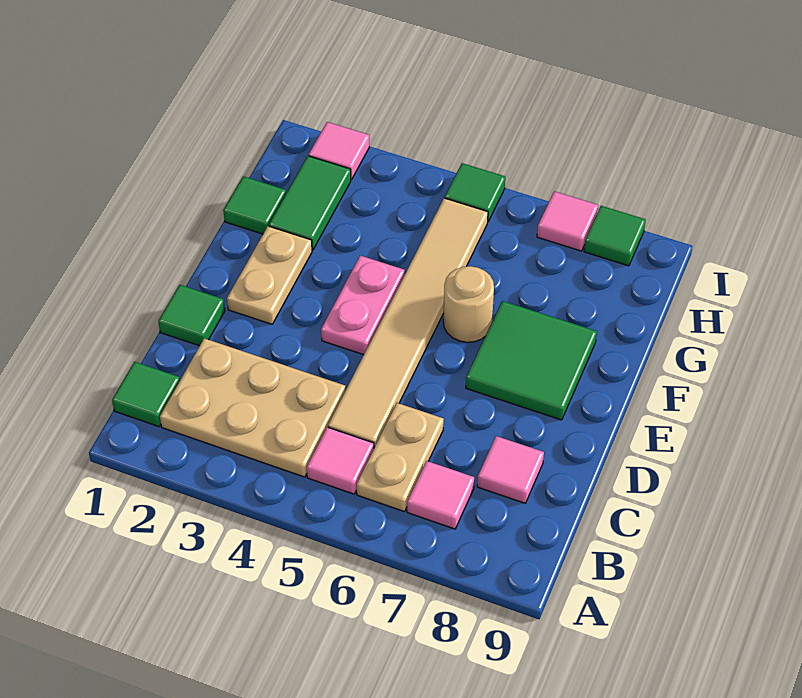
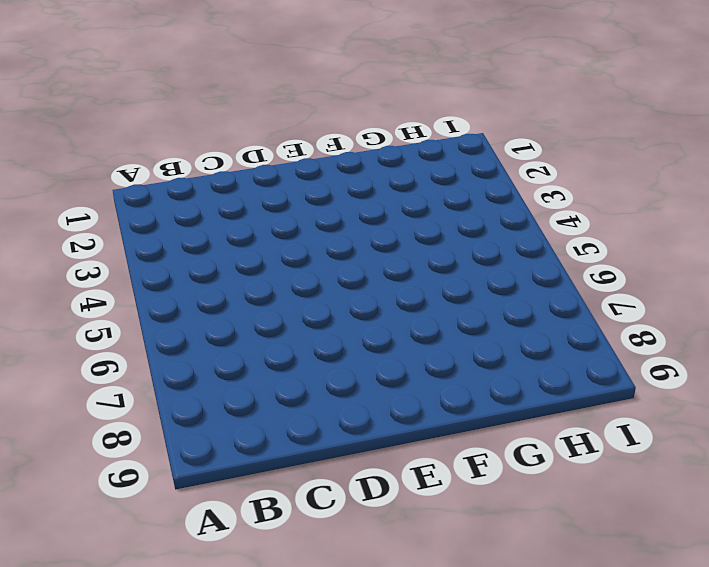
none -> green 1x1 tile [112,362,180,427]
none -> tan 2x3 plate [160,338,346,477]
none -> pink 1x1 tile [307,427,374,494]

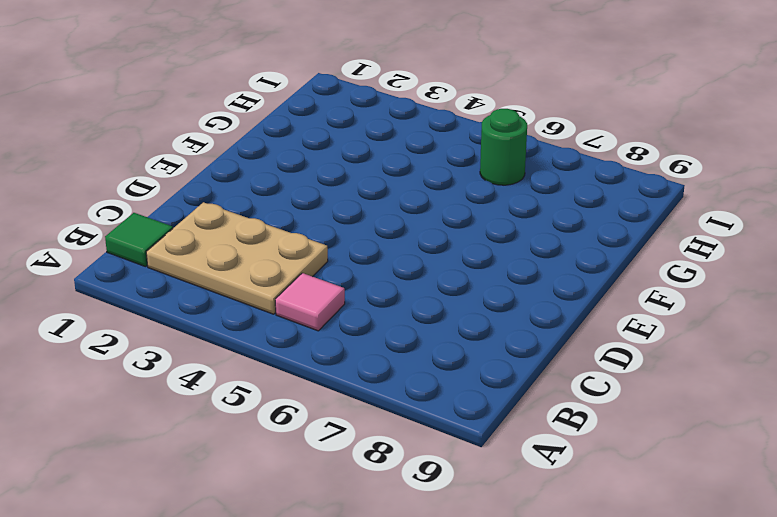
green 1x1 round brick [480,109,527,185] -> none
none -> tan 1x2 plate [357,403,444,512]
none -> pink 1x1 tile [407,461,474,529]
none -> tan 1x6 tile [328,198,488,448]

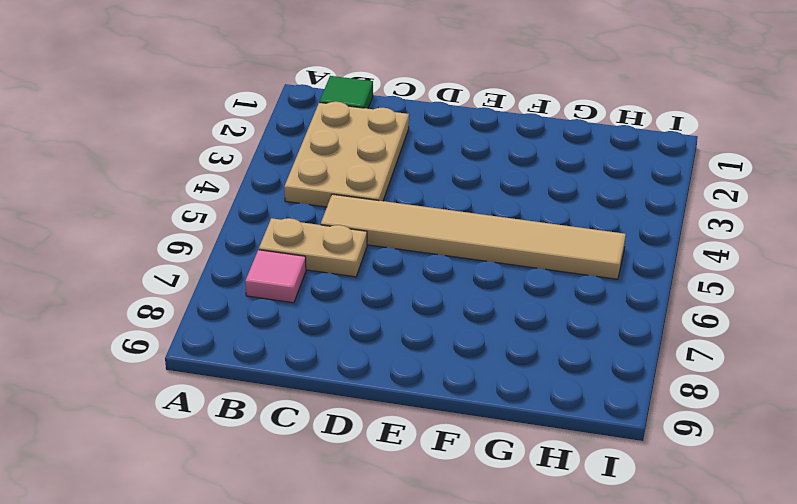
none -> pink 1x1 tile [307,427,374,494]
none -> pink 1x1 tile [477,436,544,503]
none -> green 1x1 tile [158,285,225,346]

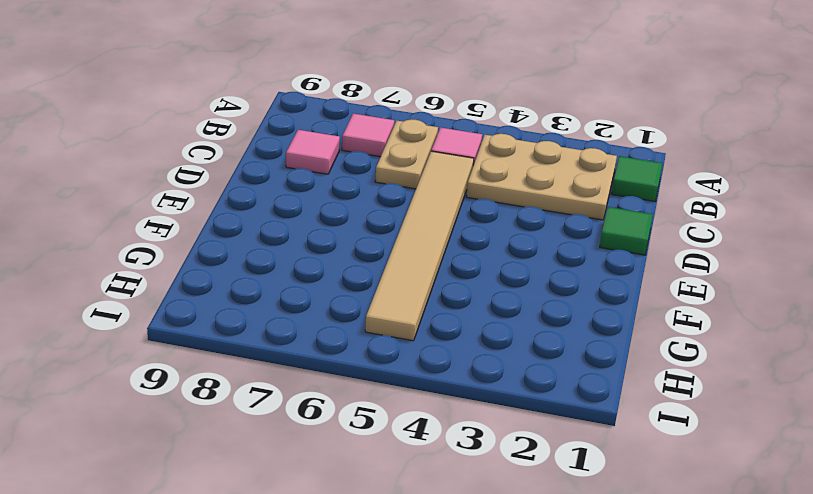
none -> tan 1x2 plate [227,226,312,324]
none -> pink 1x2 plate [321,256,405,355]
none -> green 2x2 tile [466,301,597,420]

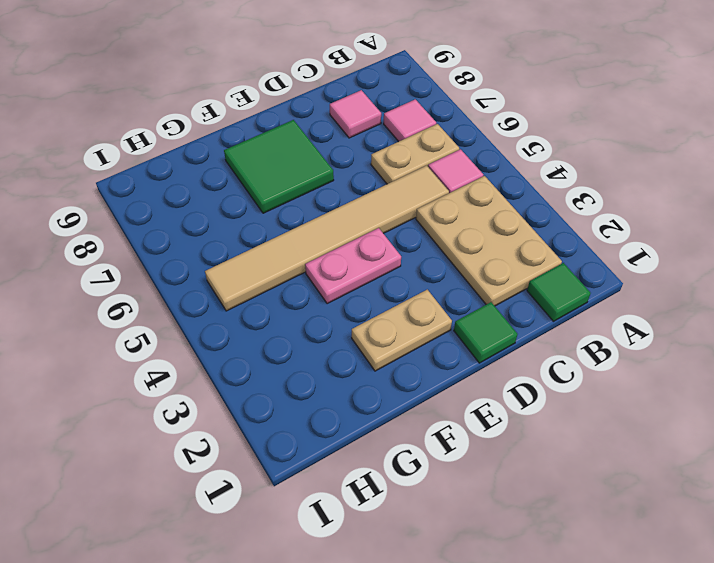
none -> tan 1x1 round brick [443,266,494,342]
none -> green 1x1 tile [223,176,286,234]
none -> green 1x2 tile [269,156,351,250]

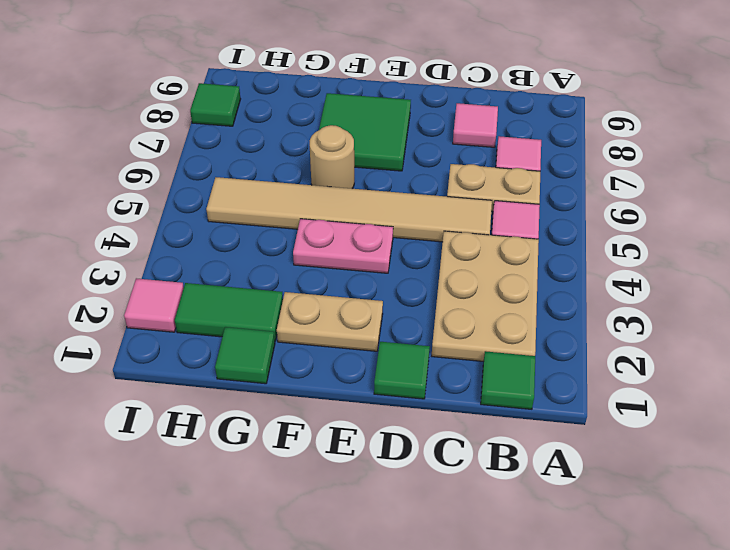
none -> green 1x1 tile [445,163,505,221]
none -> pink 1x1 tile [537,191,598,251]

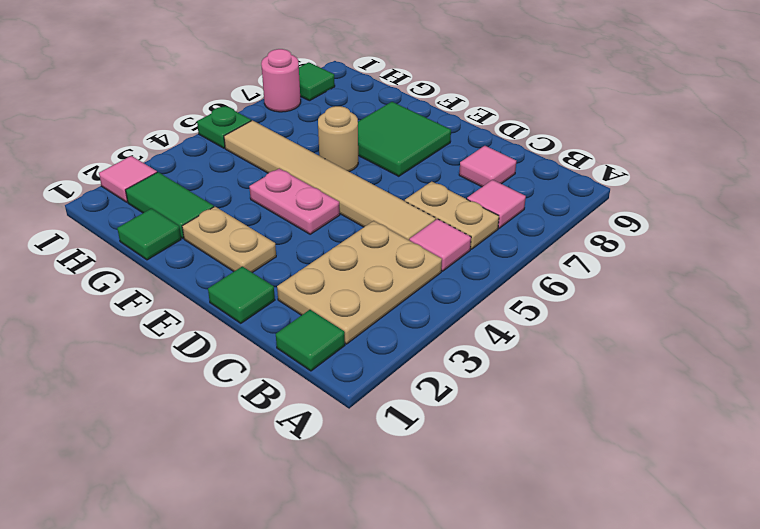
green 1x1 plate [197,106,251,148] -> green 1x1 tile [445,163,505,221]
pink 1x1 round brick [261,49,301,112] -> pink 1x1 tile [537,191,598,251]

